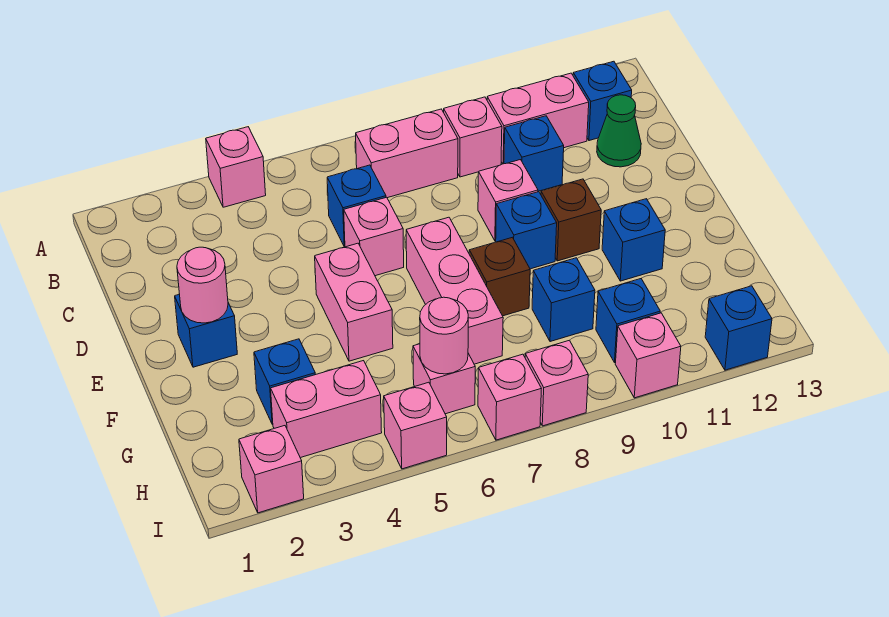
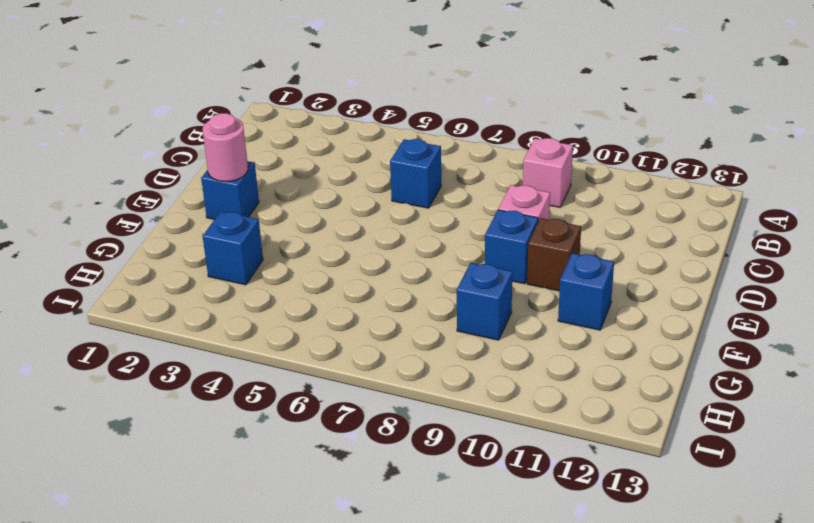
none -> pink 1x1 brick [206,127,266,207]
none -> pink 1x2 brick [356,109,458,198]
none -> pink 1x2 brick [487,73,589,164]
none -> blue 1x1 brick [573,61,632,141]

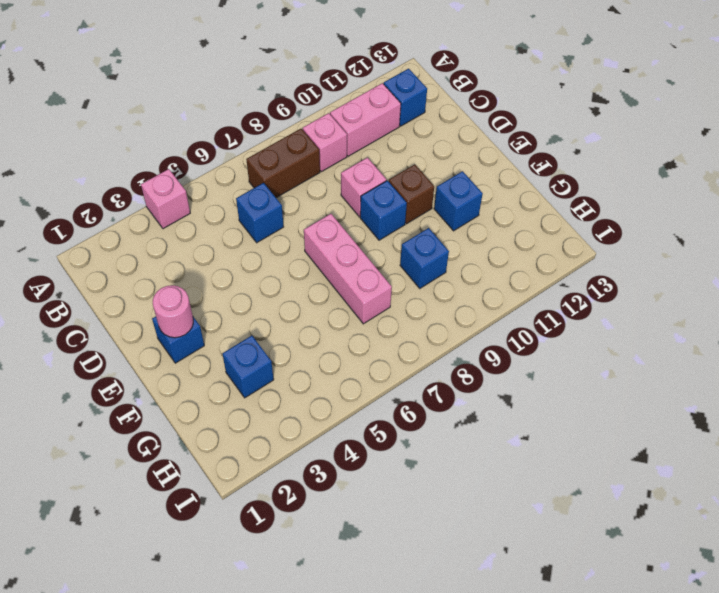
brown 1x2 brick [246,129,320,198] -> pink 1x2 brick [356,109,458,198]
none -> blue 1x1 brick [504,116,564,191]
none -> green 1x1 cone [597,95,641,167]
none -> pink 1x1 brick [344,197,404,276]
none -> pink 1x2 brick [315,243,393,361]

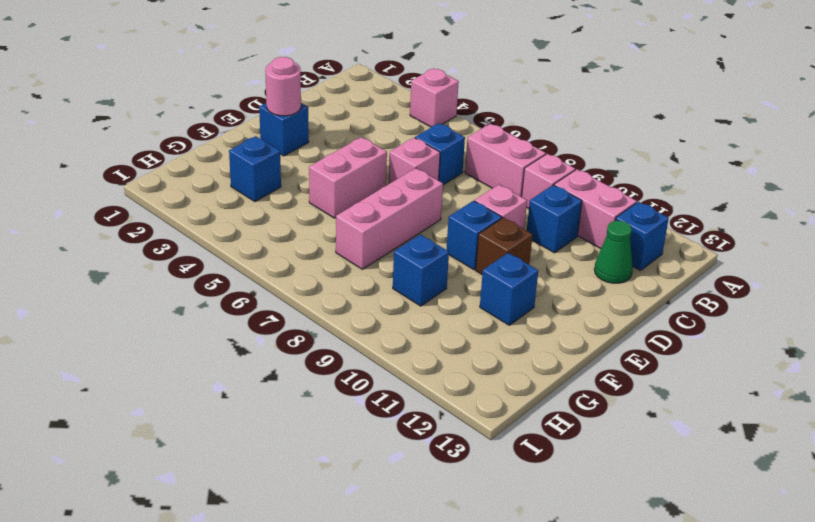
none -> brown 1x1 brick [469,237,530,316]
none -> pink 1x2 brick [271,361,382,458]
none -> pink 1x1 brick [413,344,475,414]
none -> blue 1x1 brick [596,279,660,362]

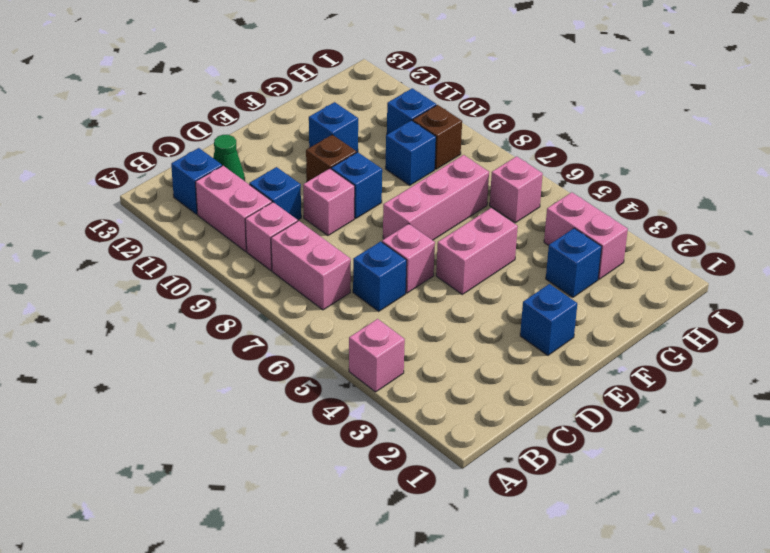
brown 1x1 brick [413,105,462,169] -> brown 1x1 brick moved to [469,237,530,316]
none -> pink 1x1 brick [239,426,304,513]
none -> pink 1x1 brick [384,382,447,469]
none -> pink 1x1 brick [478,354,541,440]
none -> pink 1x1 brick [525,340,588,426]

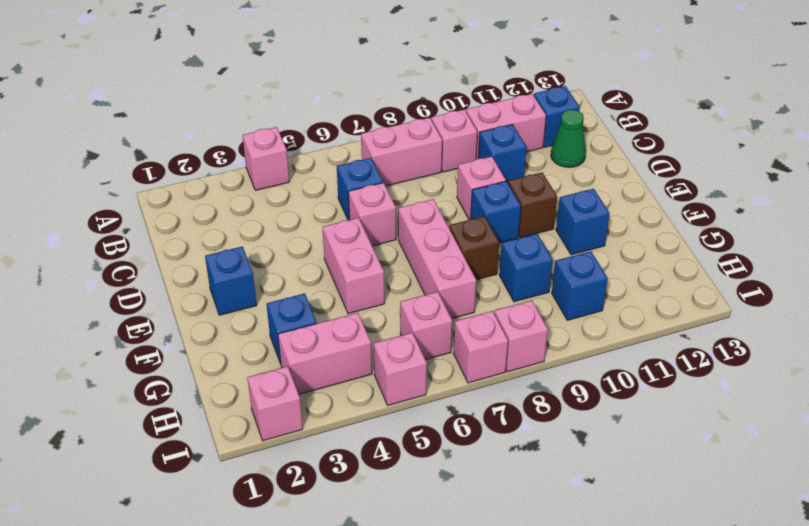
none -> pink 1x1 brick [615,313,681,398]
none -> blue 1x1 brick [705,286,772,370]
none -> pink 1x1 round brick [177,247,228,323]
none -> pink 1x1 round brick [420,297,468,374]

